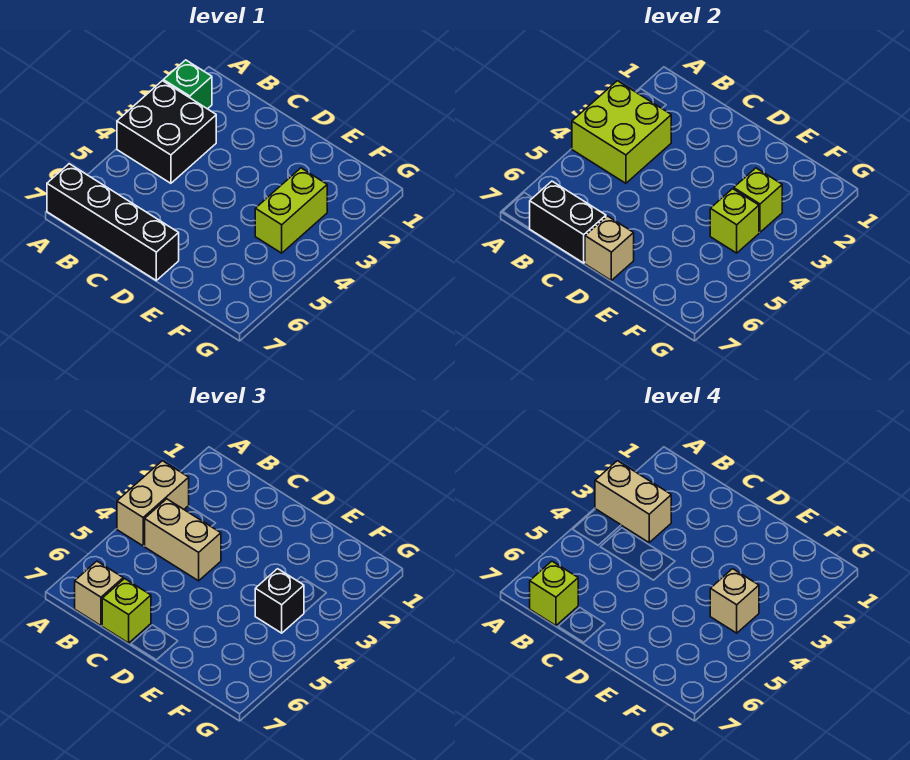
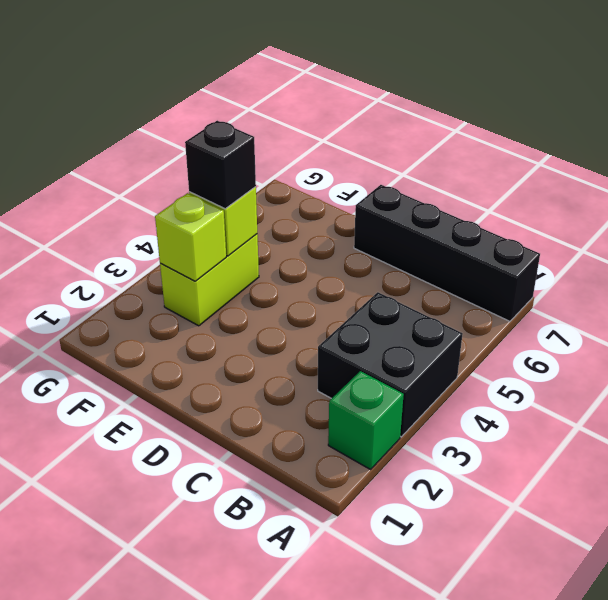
none -> lime 2x2 brick [572,81,671,183]
none -> black 1x2 brick [529,181,606,263]
none -> tan 1x1 brick [585,216,634,280]

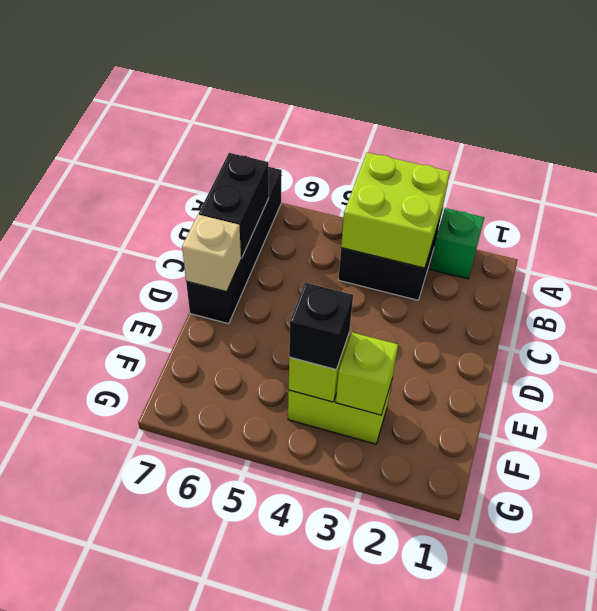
none -> tan 1x2 brick [117,461,189,546]
none -> tan 1x2 brick [145,499,221,581]
none -> tan 1x1 brick [75,561,123,626]

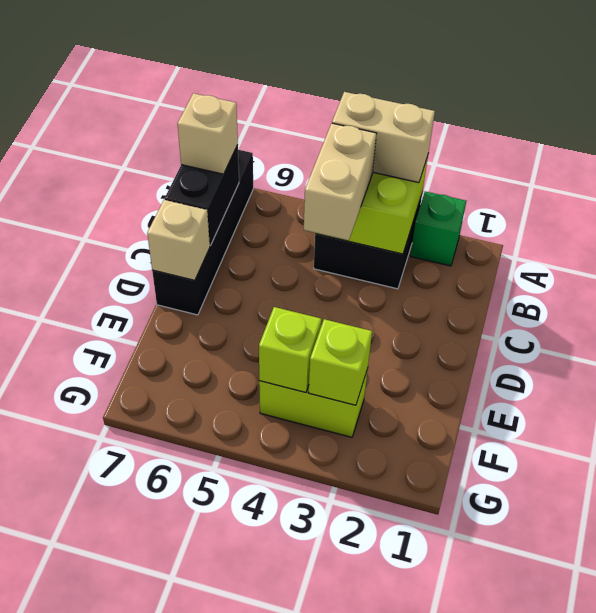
none -> lime 1x1 brick [102,579,151,643]
none -> black 1x1 brick [255,569,304,633]
none -> tan 1x2 brick [595,461,671,542]

